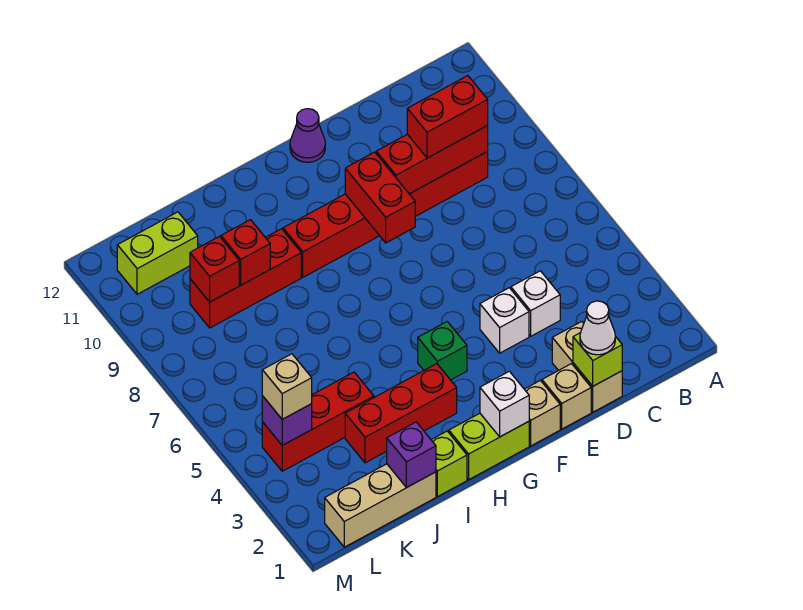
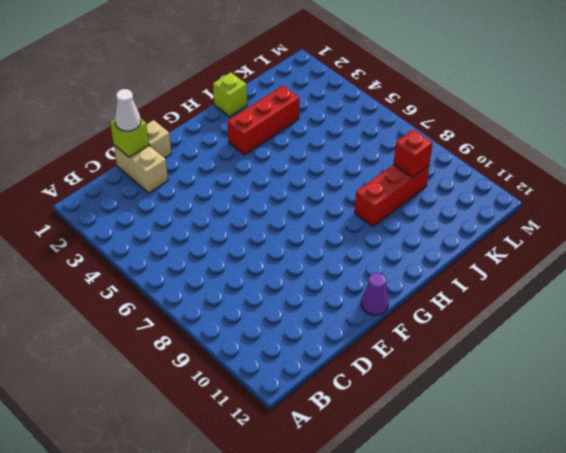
none -> red 1x6 brick [283,152,488,277]
none -> white 1x1 brick [511,271,560,336]
none -> white 1x1 brick [480,288,529,353]

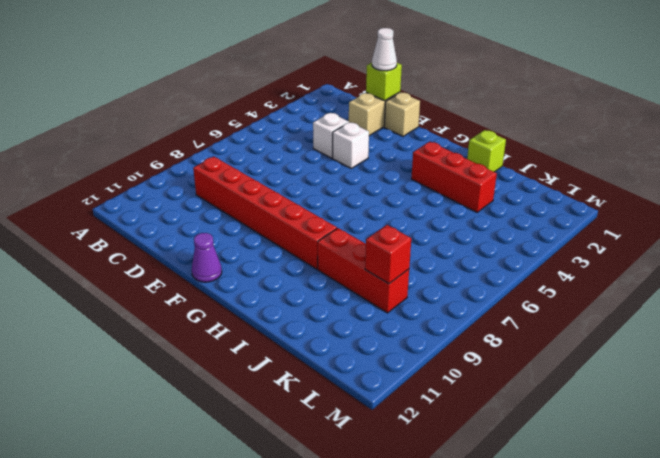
none -> tan 1x1 brick [524,381,560,446]
none -> lime 1x2 brick [449,413,529,480]
none -> green 1x1 brick [418,322,467,380]

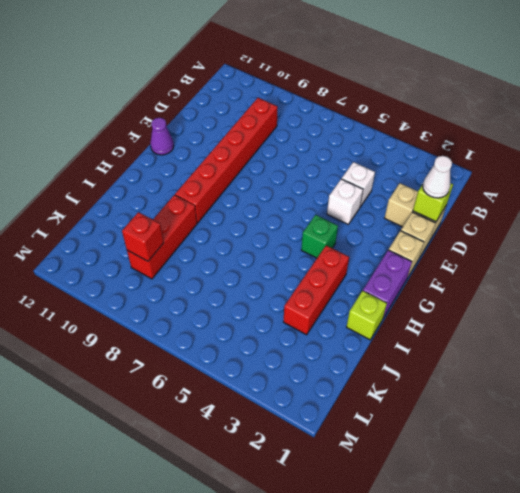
purple 1x2 brick [363,250,412,318] -> lime 1x2 brick [449,413,529,480]
none -> tan 1x3 brick [325,464,436,547]
none -> red 1x3 brick [262,372,374,471]
none -> lime 1x2 brick [117,212,198,294]

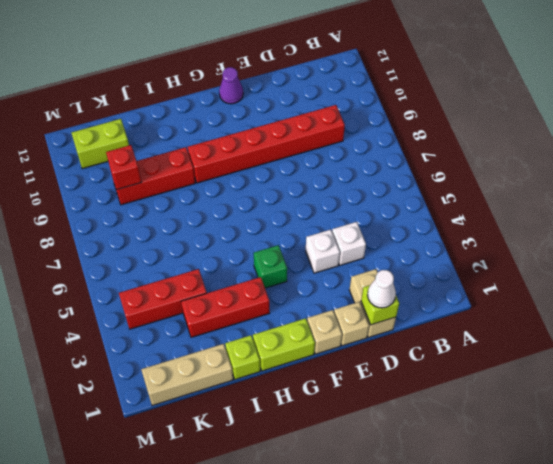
none -> red 1x3 brick [376,126,488,194]
none -> red 1x2 brick [345,152,415,243]
none -> white 1x1 brick [480,371,529,437]

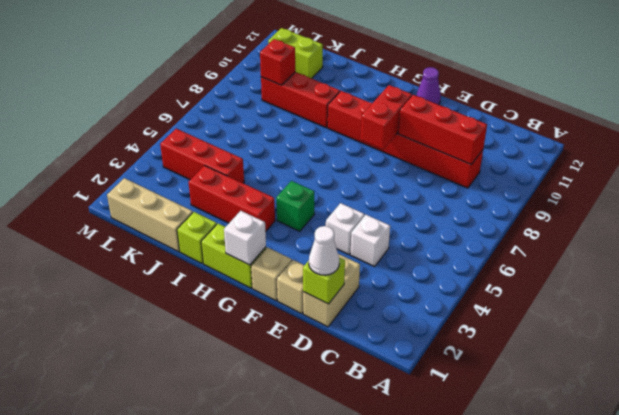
none -> purple 1x1 brick [387,422,436,487]
none -> red 1x1 brick [221,220,270,285]
none -> purple 1x1 brick [262,396,312,445]

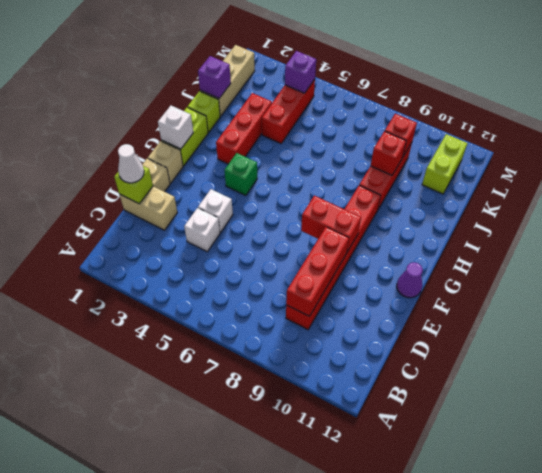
none -> red 1x2 brick [407,76,488,158]
none -> tan 1x1 brick [262,354,312,419]

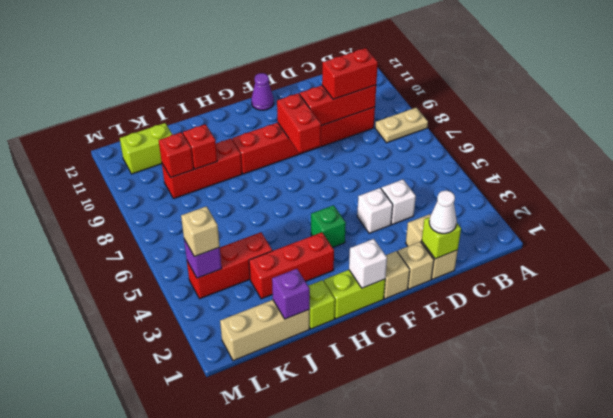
tan 1x2 plate [375,108,428,143] -> none

